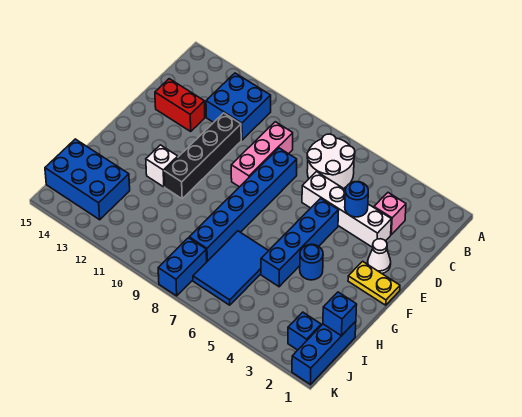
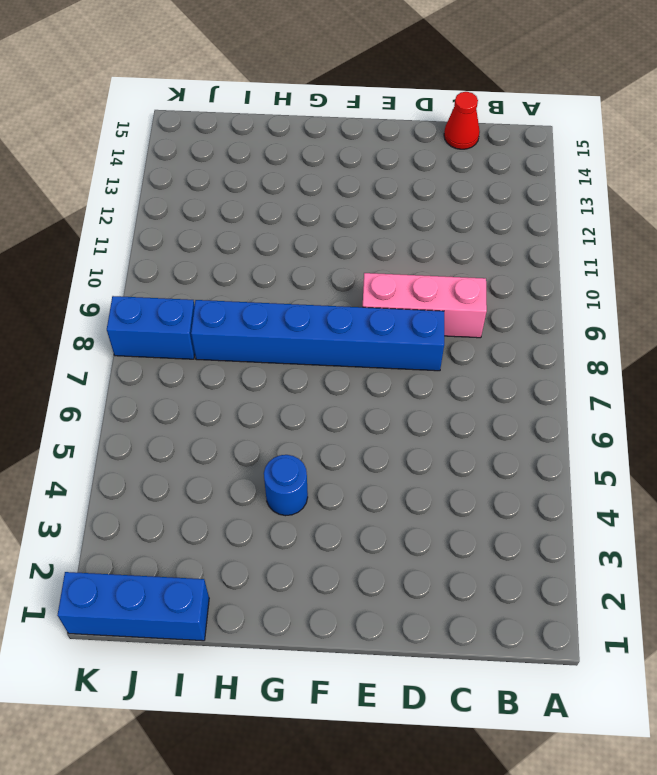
red 1x1 cone [444,92,480,149] -> none
none -> white 2x2 round brick [307,134,355,188]
none -> blue 2x2 brick [206,73,271,140]
none -> pink 1x1 brick [374,193,406,235]

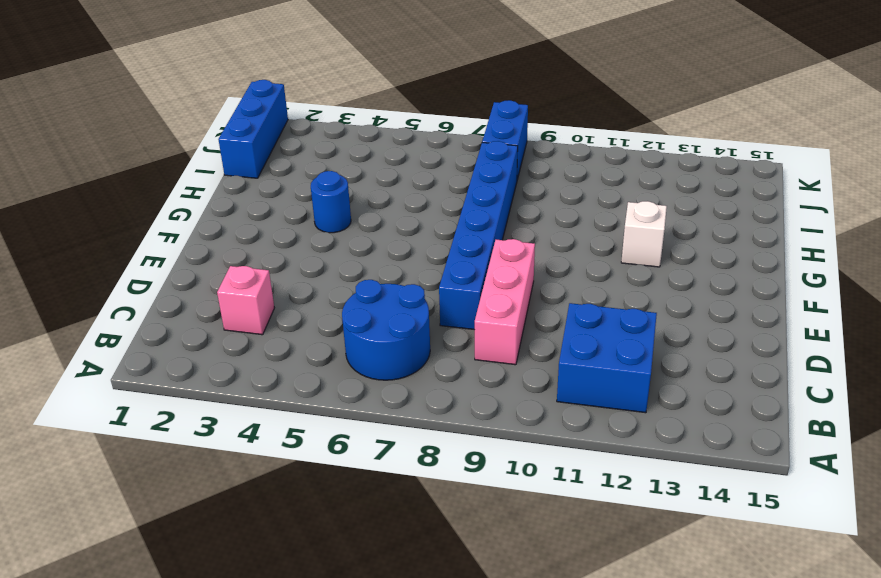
blue 2x2 round brick [342,280,430,380] -> white 2x2 round brick [307,134,355,188]
none -> white 1x4 brick [302,172,391,247]
none -> black 1x4 brick [164,113,241,199]
none -> red 1x2 brick [155,79,205,131]

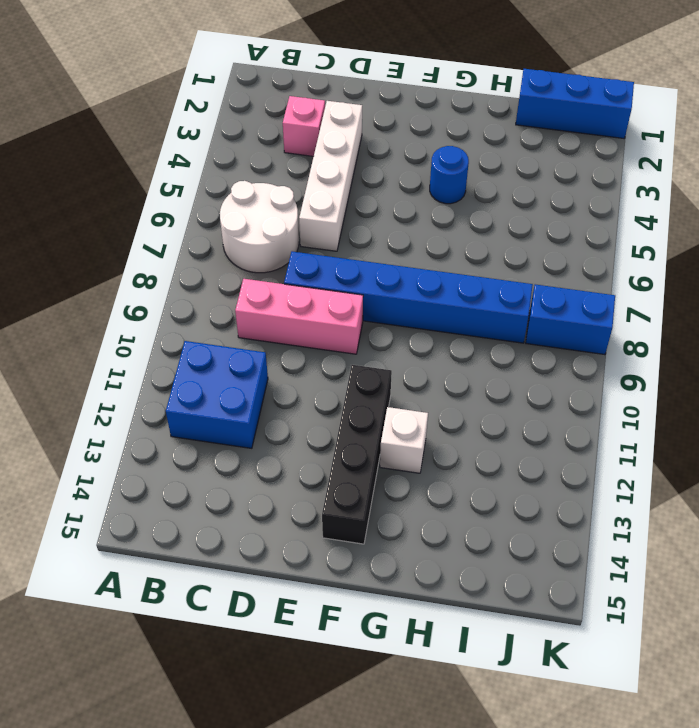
black 1x4 brick [322,365,392,544] -> black 1x4 brick turned to [164,113,241,199]
none -> red 1x2 brick [155,79,205,131]
none -> white 1x1 cone [368,239,391,273]
none -> blue 1x4 brick [261,198,339,287]

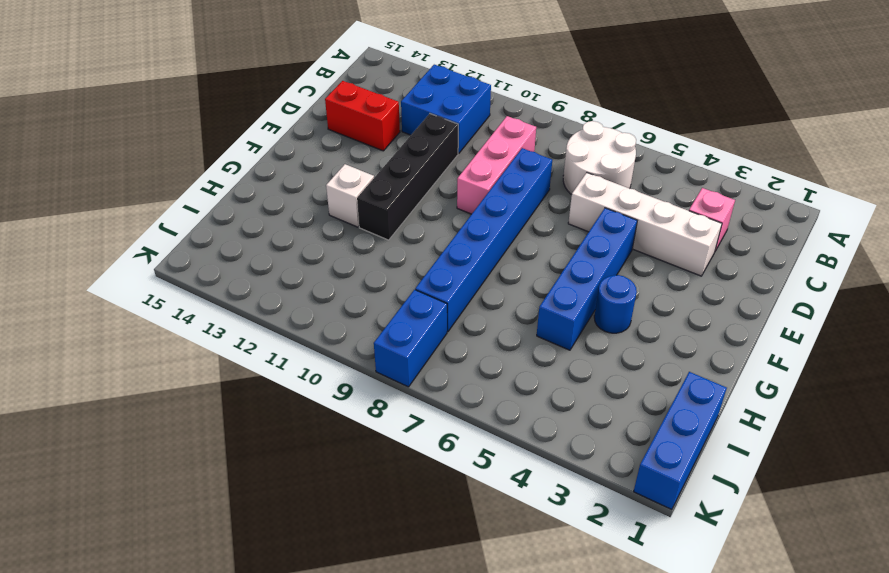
none -> white 1x1 cone [368,239,391,273]
none -> yellow 1x2 plate [348,261,400,305]
none -> blue 2x3 tile [193,231,268,305]

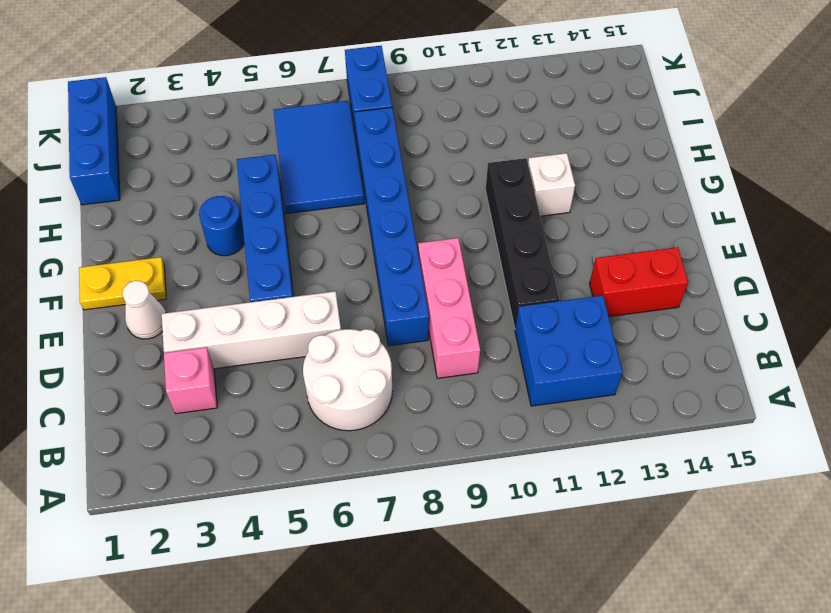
none -> blue 2x3 brick [45,139,130,220]
none -> blue 1x1 brick [288,312,321,350]
none -> blue 1x1 round brick [345,182,368,217]

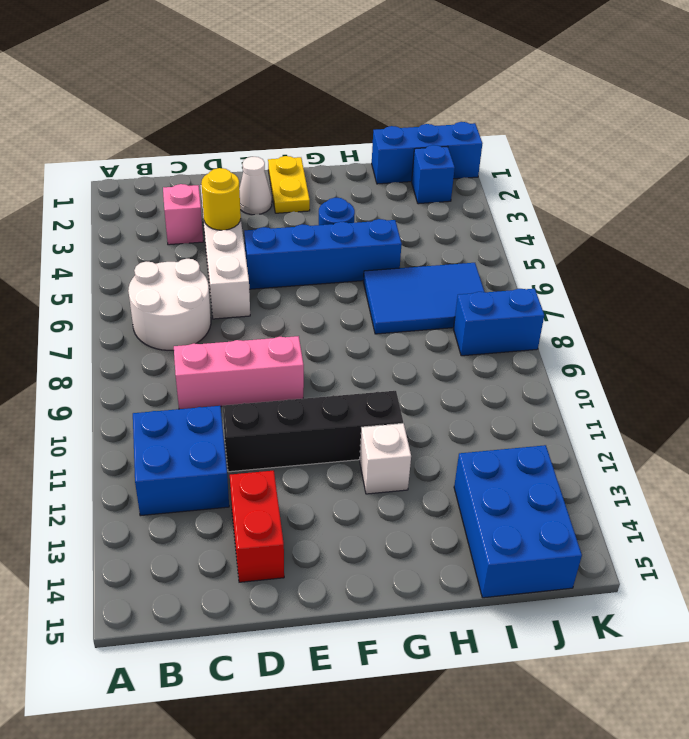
yellow 1x1 round brick [201,168,241,230] -> blue 1x1 round brick [345,182,368,217]
none -> blue 1x6 brick [189,148,297,261]
none -> blue 1x1 brick [323,292,357,336]

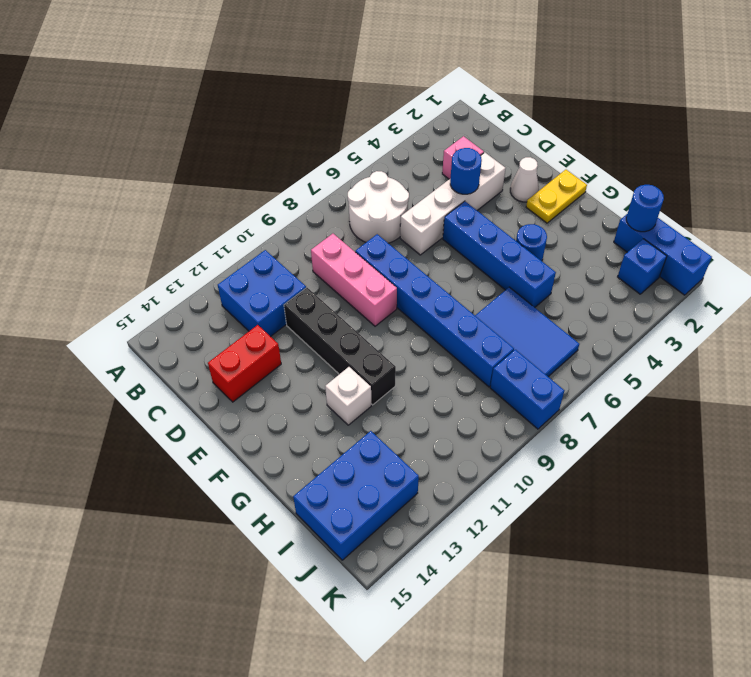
blue 1x1 round brick [626,185,664,232] -> blue 1x1 brick [323,292,357,336]

